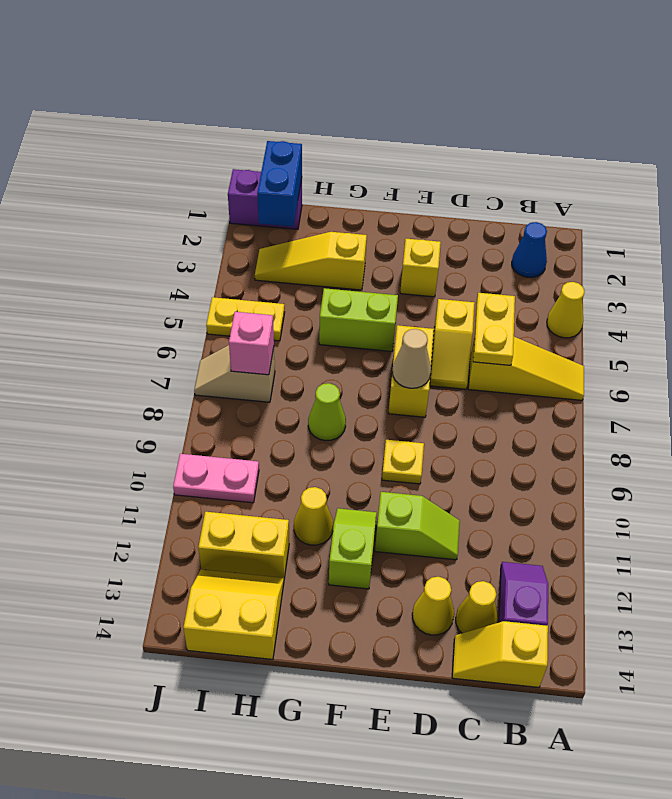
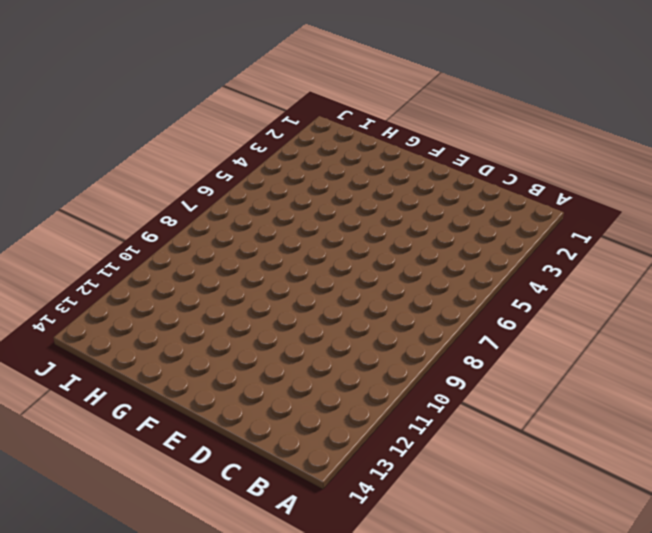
none -> yellow 1x1 cone [547,282,585,338]
none -> yellow 1x3 slope [468,335,584,400]
none -> blue 1x1 cone [512,222,547,277]

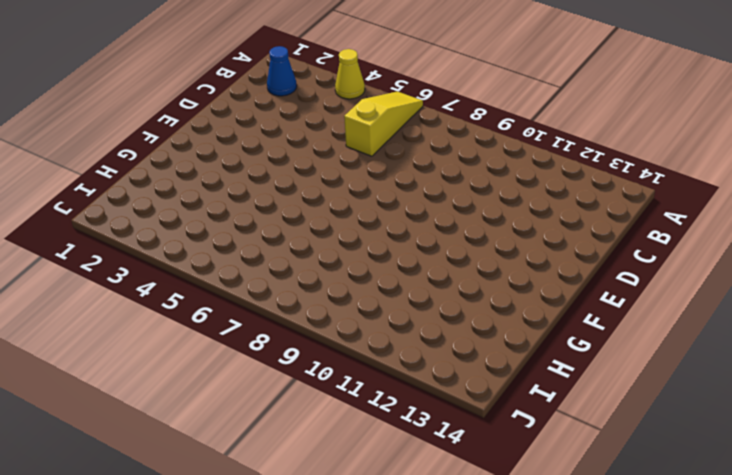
none -> purple 1x2 slope [499,562,548,626]
none -> yellow 1x2 slope [452,621,548,687]
none -> yellow 1x1 cone [456,581,498,633]

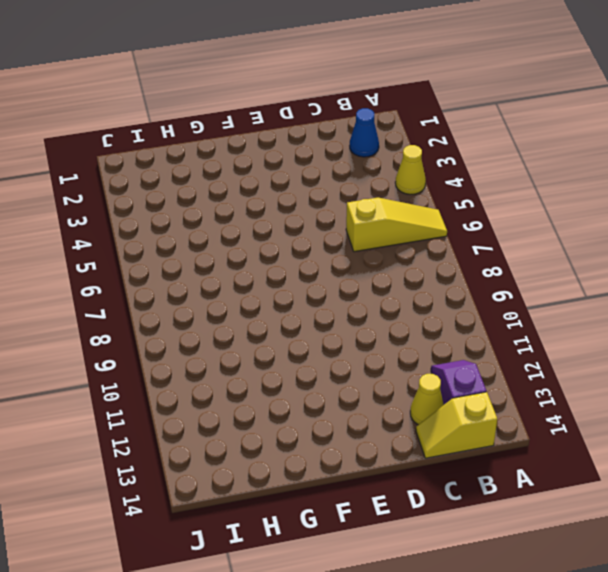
none -> yellow 1x2 slope [430,299,475,389]
none -> lime 1x2 slope [375,492,460,560]
none -> yellow 1x1 cone [412,577,454,635]

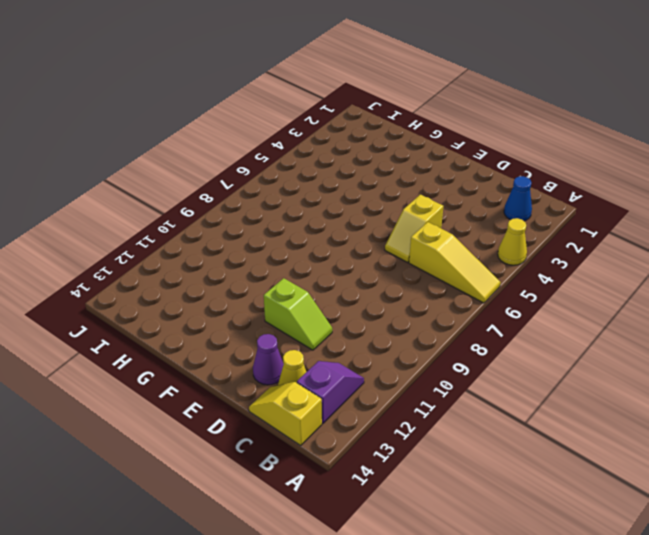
purple 1x1 cone [253,334,284,385] -> yellow 1x1 cone [412,577,454,635]
none -> yellow 1x1 brick [400,239,441,297]
none -> yellow 1x2 brick [389,325,434,417]
none -> yellow 1x1 plate [382,440,424,484]

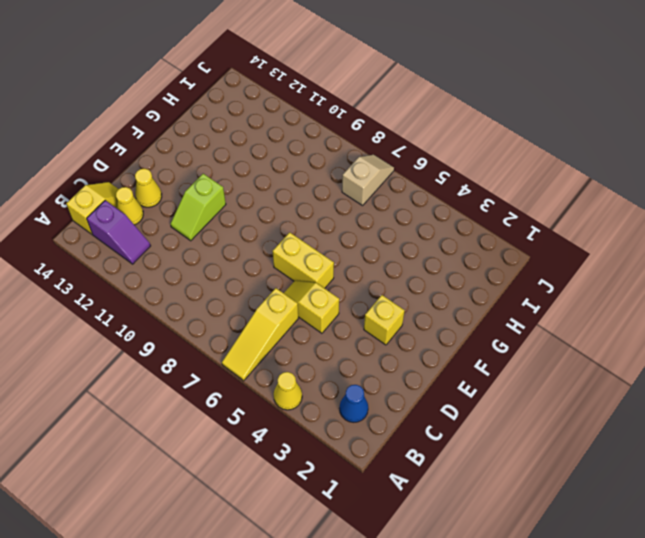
none -> yellow 1x1 plate [382,440,424,484]
none -> lime 1x2 brick [319,288,398,351]
none -> lime 1x2 slope [329,508,377,589]

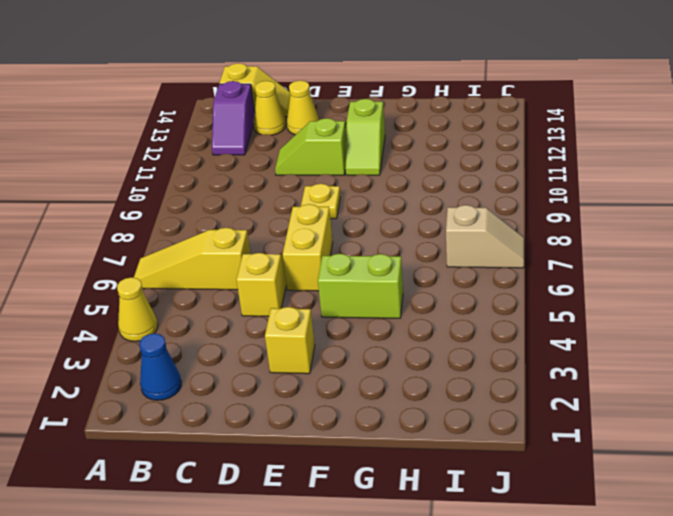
none -> yellow 1x3 slope [255,232,367,290]
none -> lime 1x1 cone [308,383,346,441]
none -> yellow 1x1 cone [294,487,333,545]

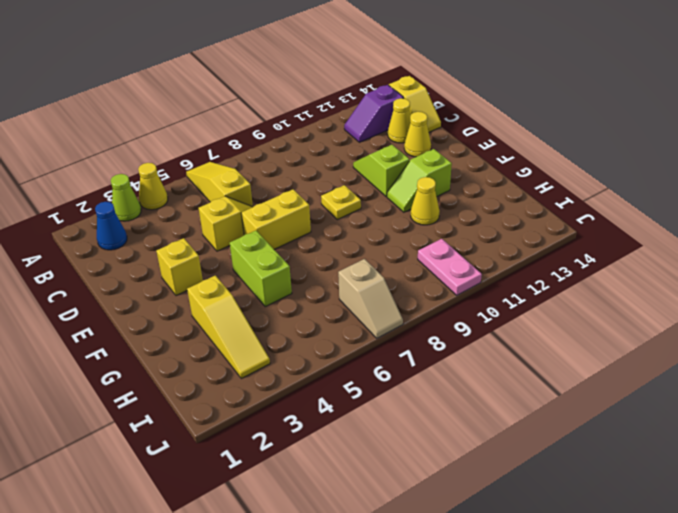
lime 1x1 cone [111,174,141,221] -> lime 1x1 cone moved to [308,383,346,441]
none -> yellow 1x2 brick [198,512,289,578]
none -> yellow 2x2 slope [183,569,284,659]
none -> purple 1x2 brick [228,169,302,229]

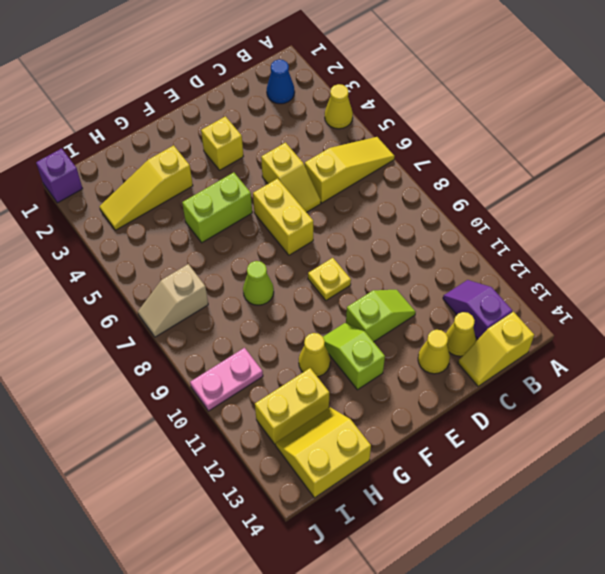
purple 1x1 brick [36,148,83,203] -> purple 1x2 brick [228,169,302,229]
none -> yellow 1x2 plate [206,297,285,341]
none -> yellow 1x2 plate [473,293,515,365]
none -> tan 1x1 cone [392,329,431,388]

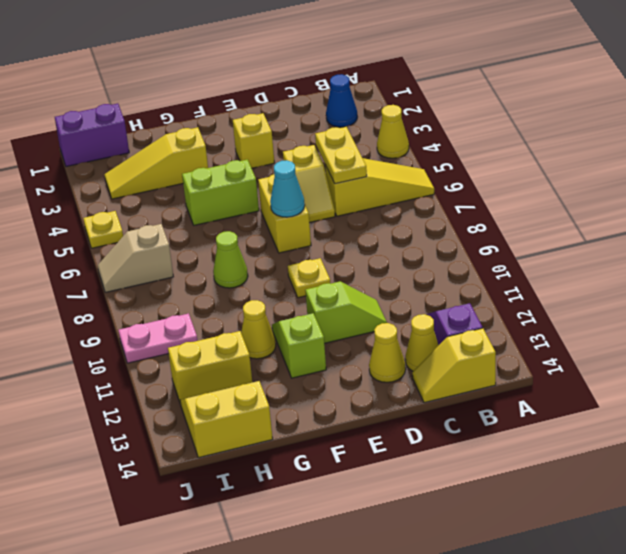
cyan 1x1 cone [270,160,305,217] -> tan 1x1 cone [392,329,431,388]
yellow 1x1 plate [83,211,123,248] -> yellow 1x2 plate [206,297,285,341]
none -> blue 1x2 brick [257,141,302,227]
none -> pink 1x1 brick [229,312,274,375]

